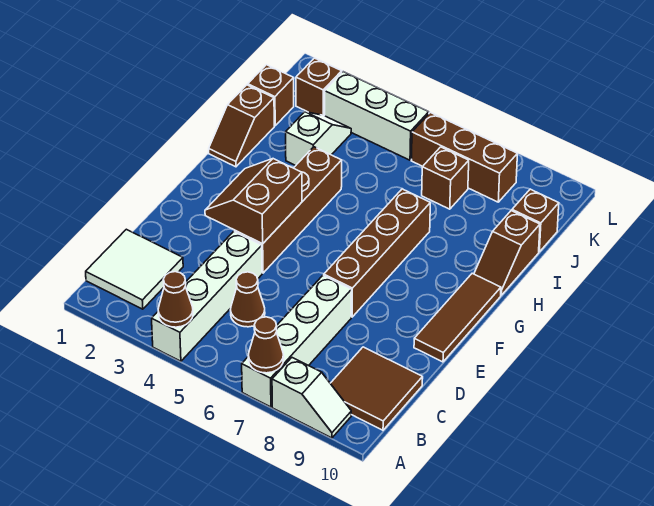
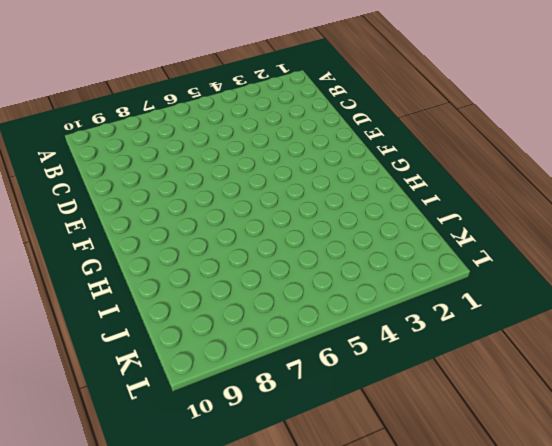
none -> white 1x4 brick [152,232,262,361]
none -> white 1x4 brick [242,275,352,407]
none -> white 1x2 slope [272,358,351,438]

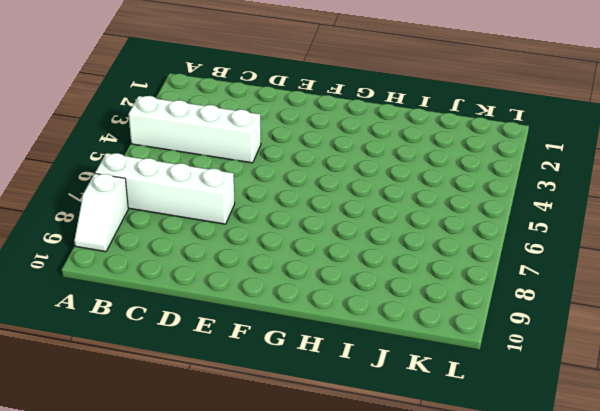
none -> white 2x2 tile [86,229,183,309]
none -> brown 2x2 tile [330,347,423,430]
none -> brown 1x1 cone [231,272,265,327]

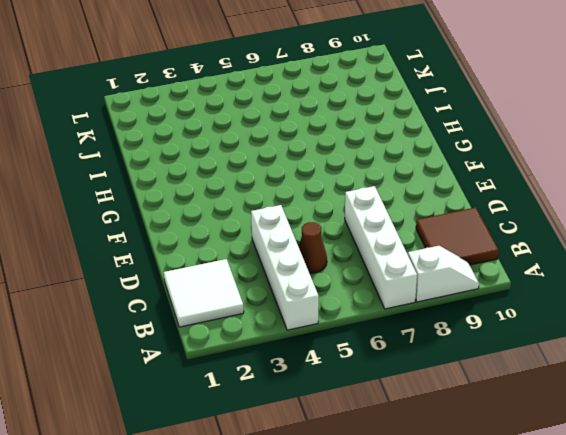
none -> brown 1x4 brick [235,147,342,273]
none -> brown 1x4 brick [324,189,430,317]
none -> brown 1x3 tile [414,273,501,362]

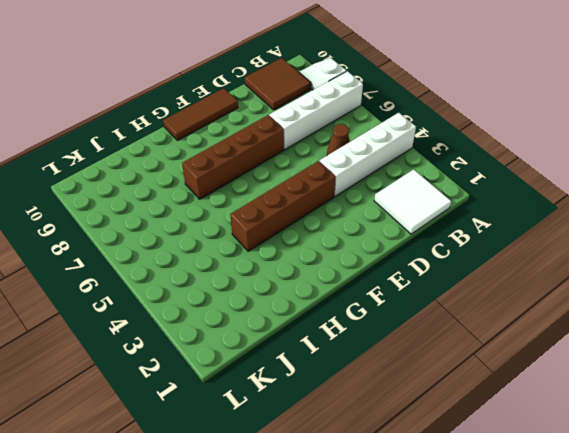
none -> brown 1x2 slope [209,85,274,167]
none -> brown 1x2 slope [474,211,540,295]
none -> white 1x2 slope [286,112,351,165]

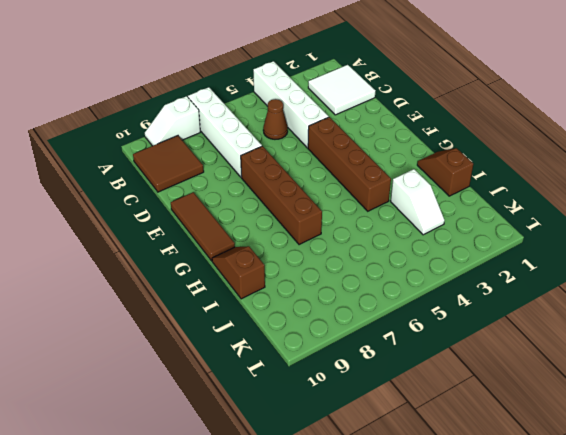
none -> brown 1x1 brick [248,65,294,126]
none -> brown 1x1 brick [422,147,469,209]
none -> brown 1x1 brick [512,189,559,252]

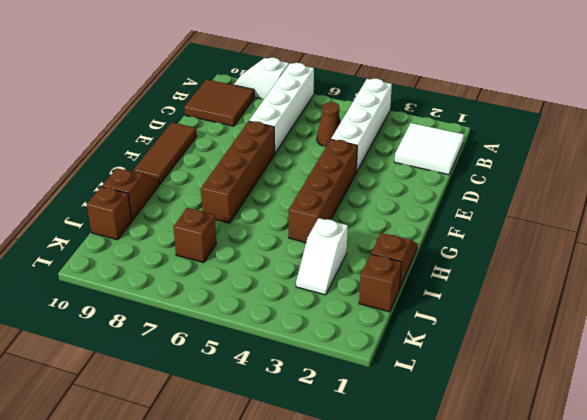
none -> brown 1x1 brick [296,58,342,116]
none -> white 1x3 brick [325,72,429,160]
none -> brown 1x3 brick [411,112,517,202]

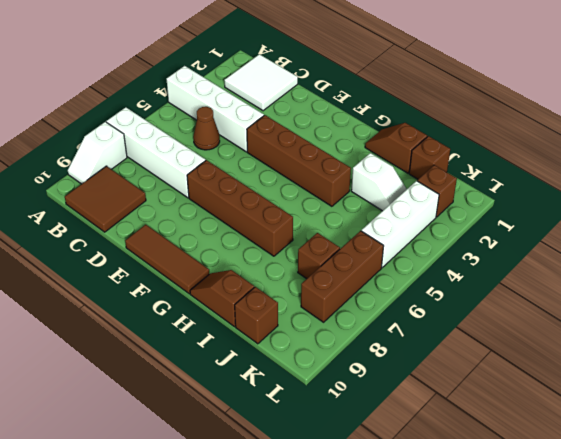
none -> brown 1x1 cone [158,272,193,327]
none -> brown 1x1 cone [248,317,284,373]
none -> brown 2x2 slope [205,159,302,244]

